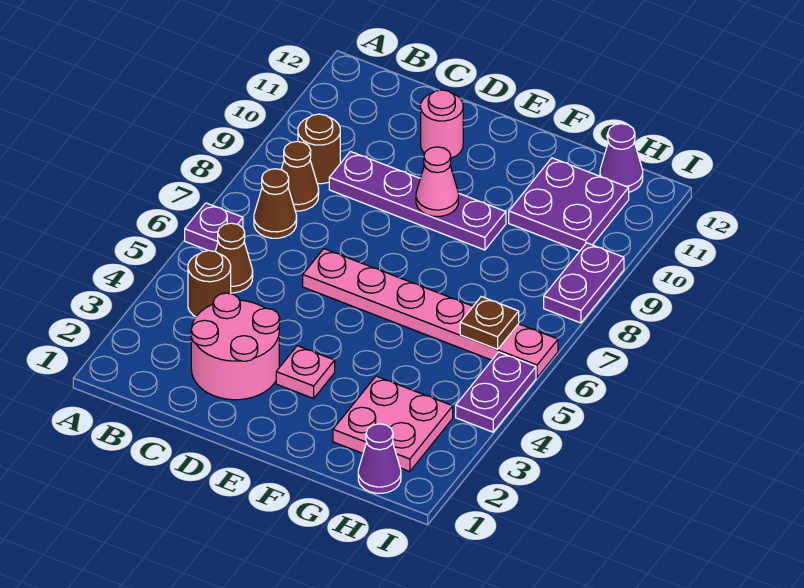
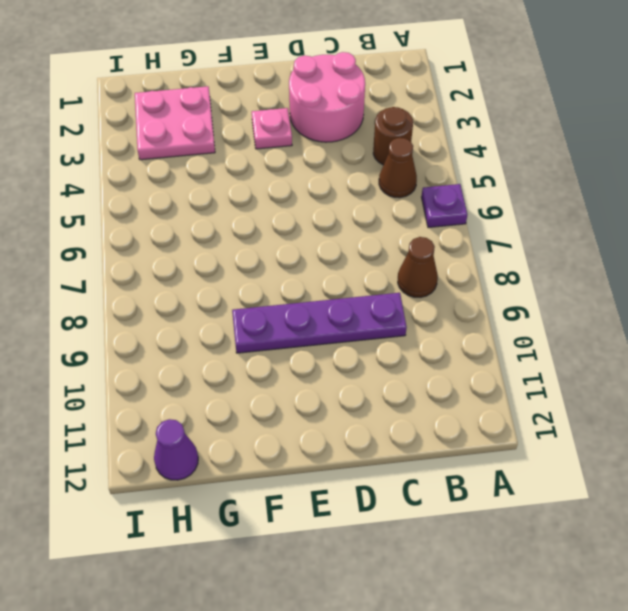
none -> brown 1x1 cone [254,169,297,238]
none -> brown 1x1 round brick [298,114,340,184]
none -> pink 1x6 plate [303,249,558,377]

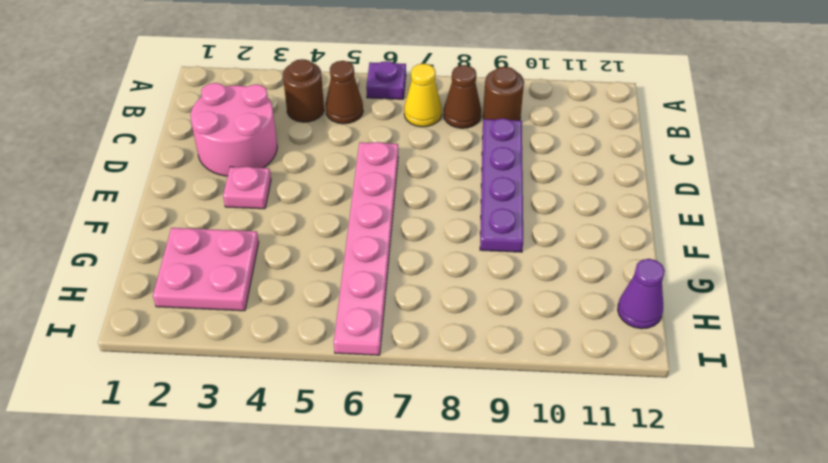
yellow 1x1 cone [404,64,442,127] -> brown 1x1 cone [254,169,297,238]
none -> pink 1x1 round brick [421,90,463,158]
none -> purple 2x2 plate [509,158,629,251]
none -> purple 1x1 cone [358,424,401,493]

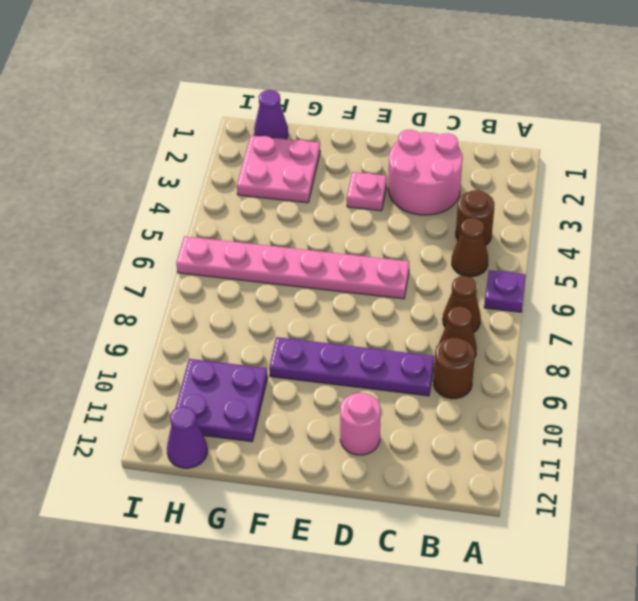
none -> purple 1x2 plate [456,352,536,432]
none -> purple 1x2 plate [544,243,624,323]
none -> pink 1x1 cone [416,147,459,216]

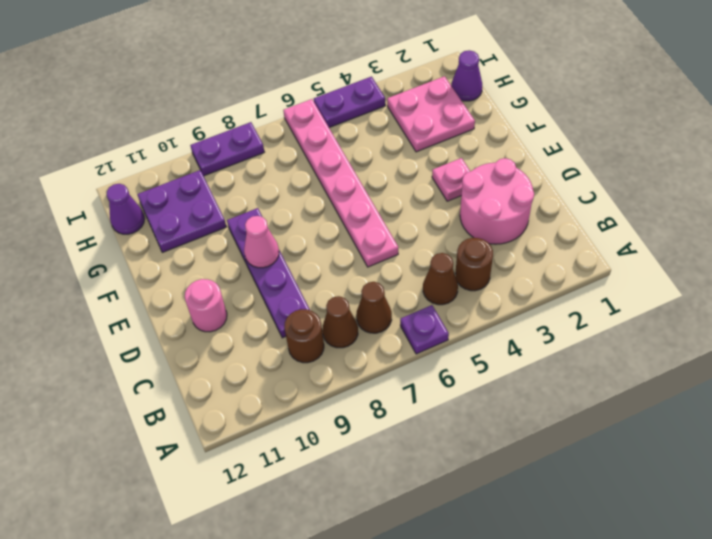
none -> brown 1x1 plate [460,297,519,349]

